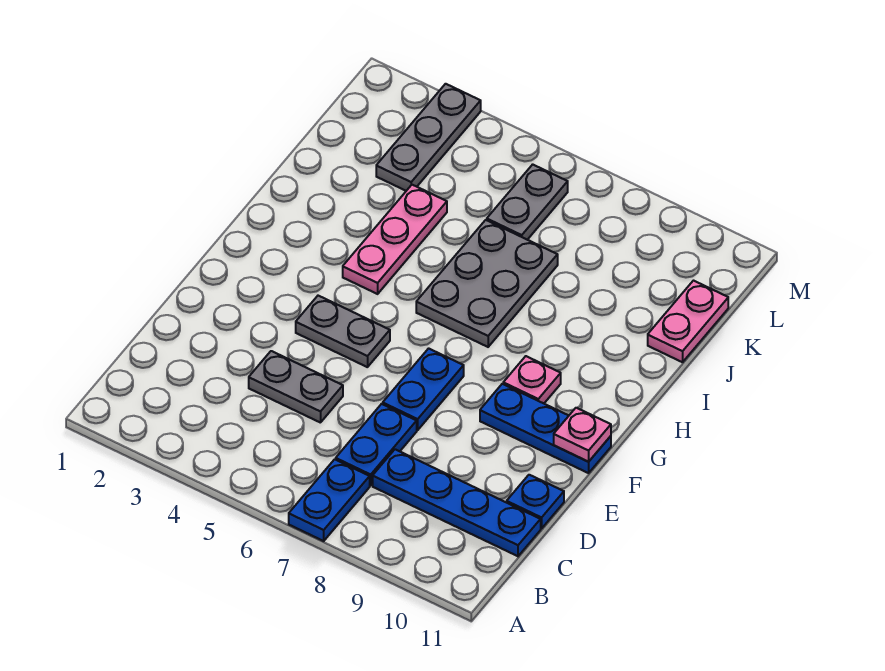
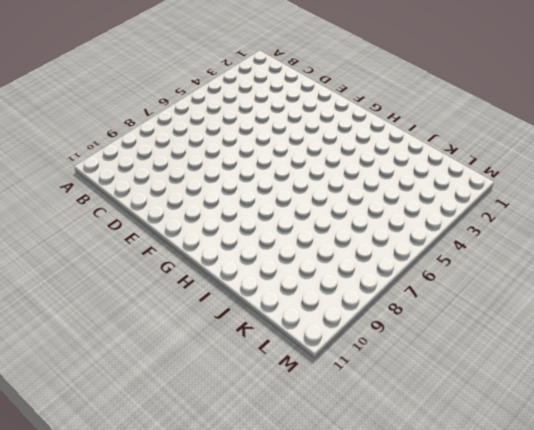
none -> blue 1x2 plate [289,459,370,541]
none -> blue 1x2 plate [336,404,417,486]
none -> blue 1x4 plate [373,449,541,556]

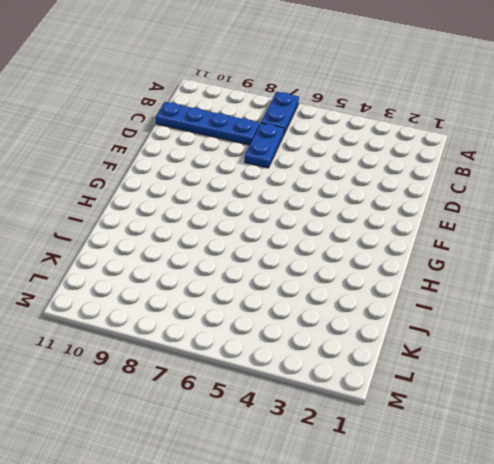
none -> grey 1x2 plate [249,351,343,423]
none -> blue 1x1 plate [507,475,564,529]
none -> blue 1x2 plate [383,348,464,430]

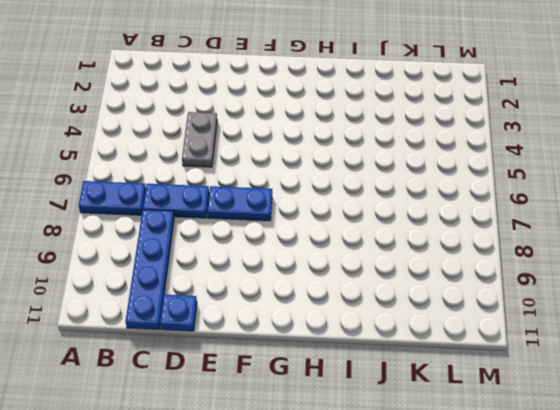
none -> grey 1x2 plate [296,296,390,367]
none -> blue 1x3 plate [480,384,611,473]
none -> pink 1x1 plate [503,356,561,403]

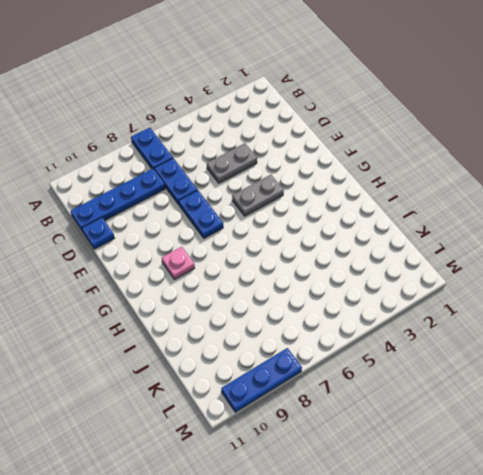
blue 1x3 plate [221,348,302,412] -> blue 1x3 plate moved to [480,384,611,473]
none -> pink 1x3 plate [343,185,447,294]
none -> grey 2x3 plate [416,220,558,347]
none -> pink 1x2 plate [648,281,728,362]

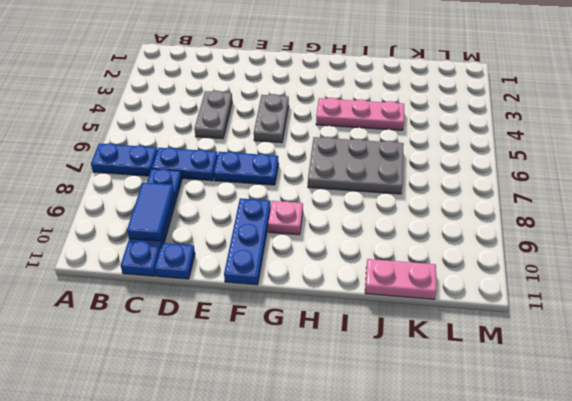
blue 1x2 tile [127,182,174,241] -> none
none -> grey 1x3 plate [376,84,481,191]
none -> grey 1x2 plate [487,164,568,240]
none -> pink 1x1 plate [554,408,611,462]

